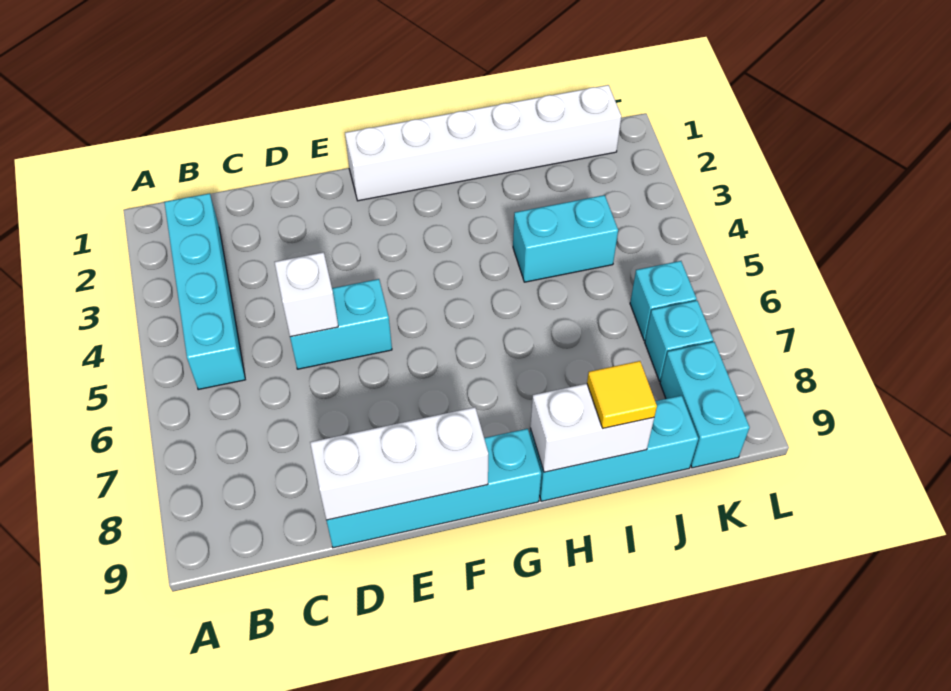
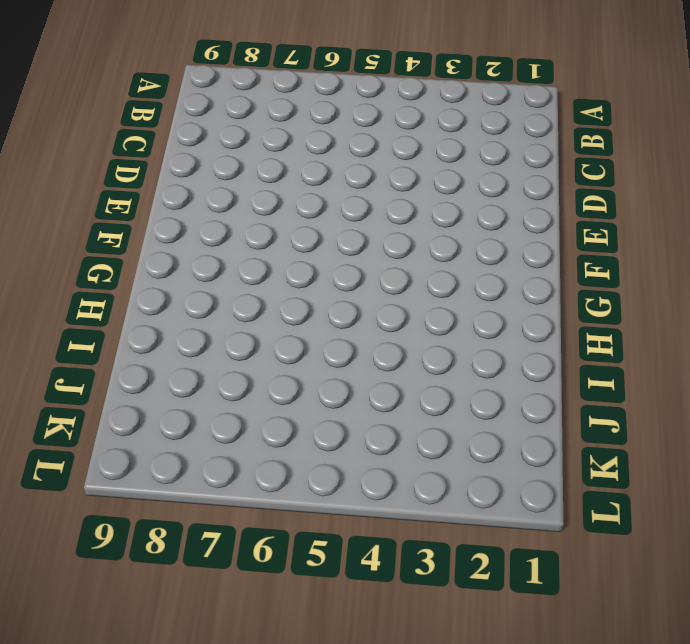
none -> cyan 1x4 brick [164,193,245,390]
none -> cyan 1x2 brick [290,279,392,369]
none -> cyan 1x4 brick [327,429,541,548]

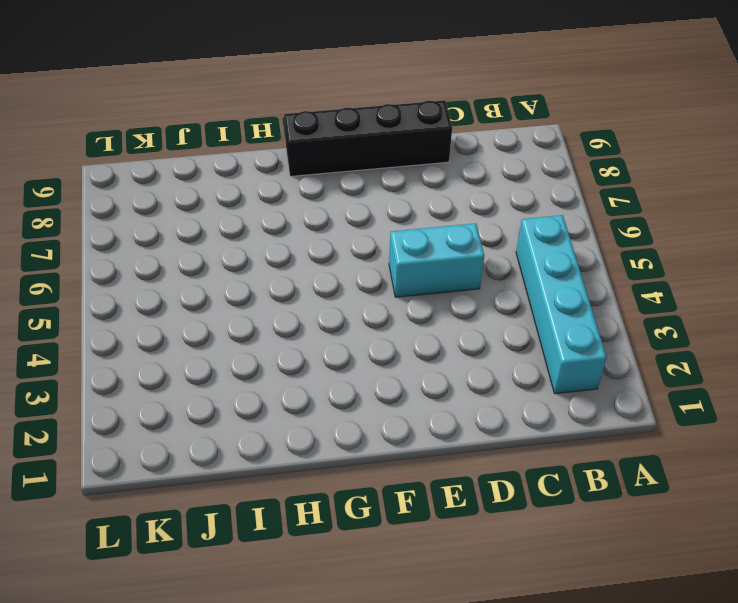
black 1x4 brick [284,100,452,176] -> cyan 1x4 brick [327,429,541,548]
none -> white 1x6 brick [345,85,621,201]
none -> cyan 1x3 brick [530,396,698,501]
none -> cyan 1x2 brick [513,195,618,282]

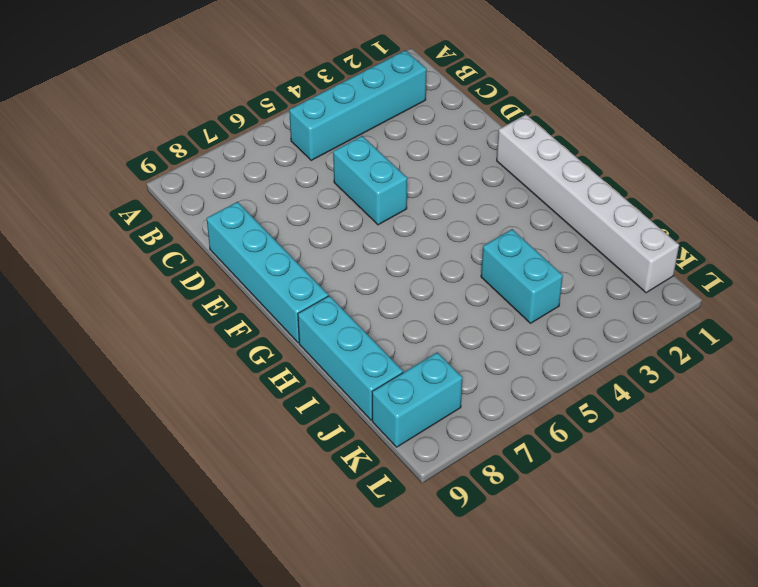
none -> cyan 1x1 brick [630,261,697,341]
none -> cyan 1x1 brick [645,301,713,381]
none -> white 1x1 brick [275,252,338,337]

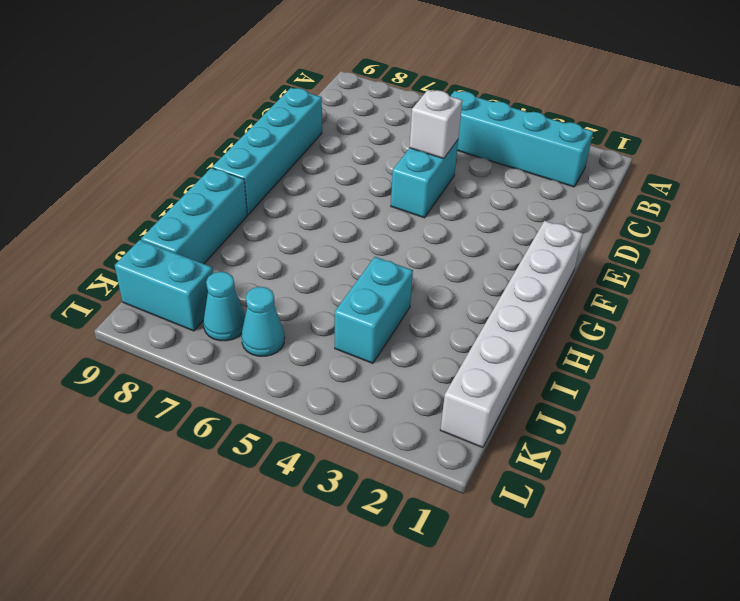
cyan 1x1 cone [241,287,285,356] -> cyan 1x1 brick [630,261,697,341]
cyan 1x1 cone [203,272,245,341] -> cyan 1x1 brick [645,301,713,381]
none -> white 1x3 brick [310,407,488,520]
none -> white 1x2 brick [530,384,654,472]
none -> yellow 1x1 tile [587,361,657,428]

